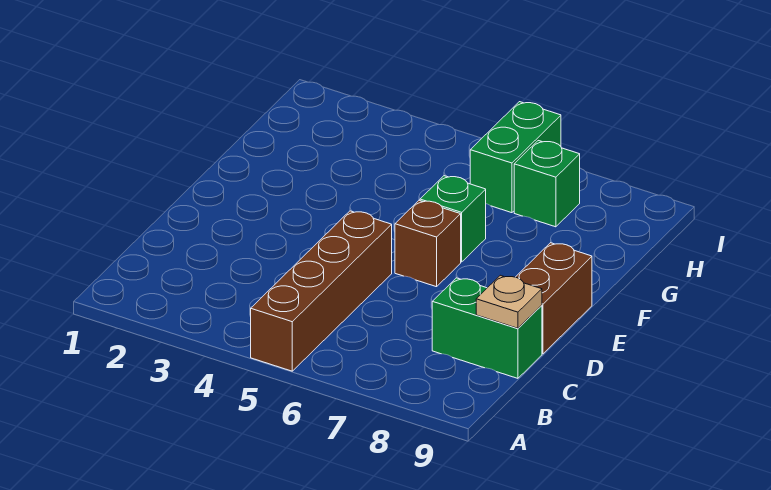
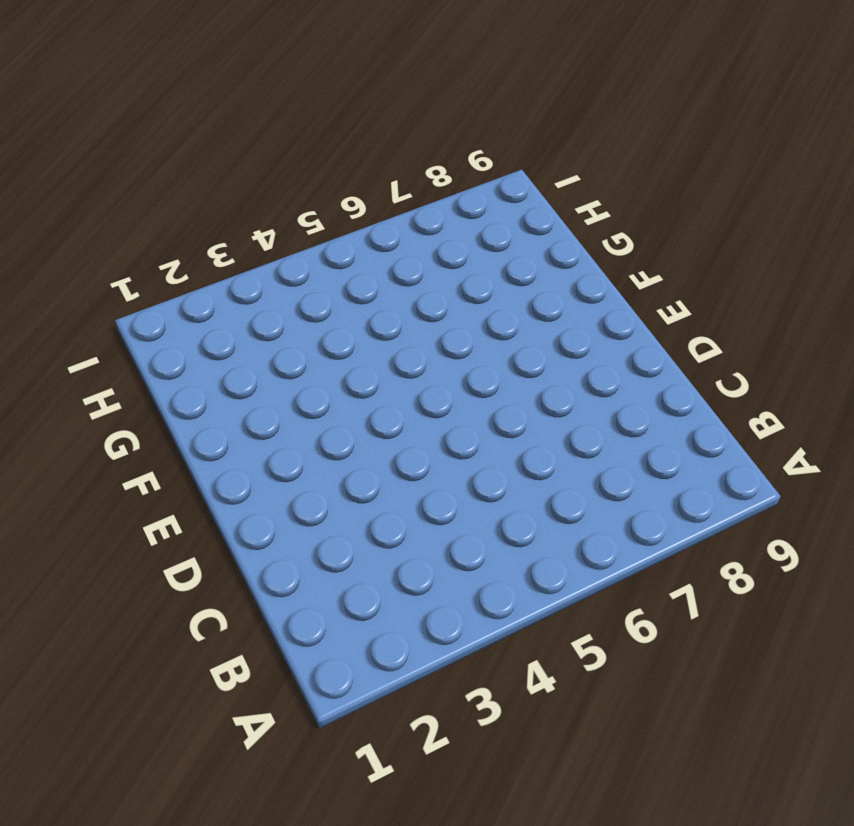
none -> brown 1x4 brick [251,211,392,371]
none -> green 1x2 brick [432,278,542,378]

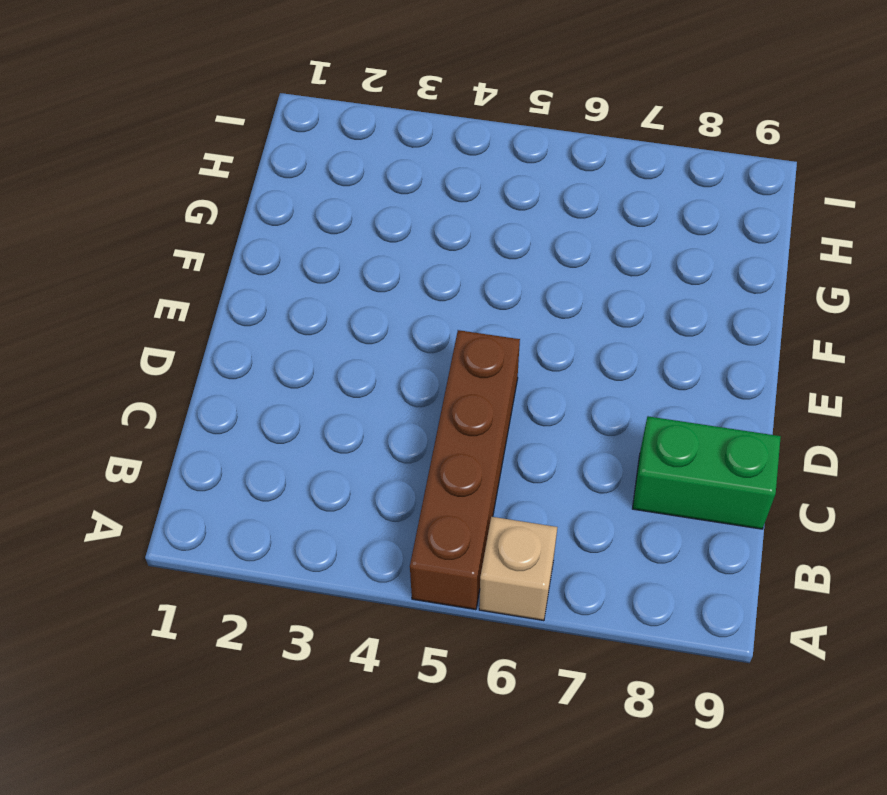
tan 1x1 brick [479,517,557,621] -> none
none -> brown 1x2 brick [516,243,592,354]
none -> brown 1x1 brick [395,200,461,287]

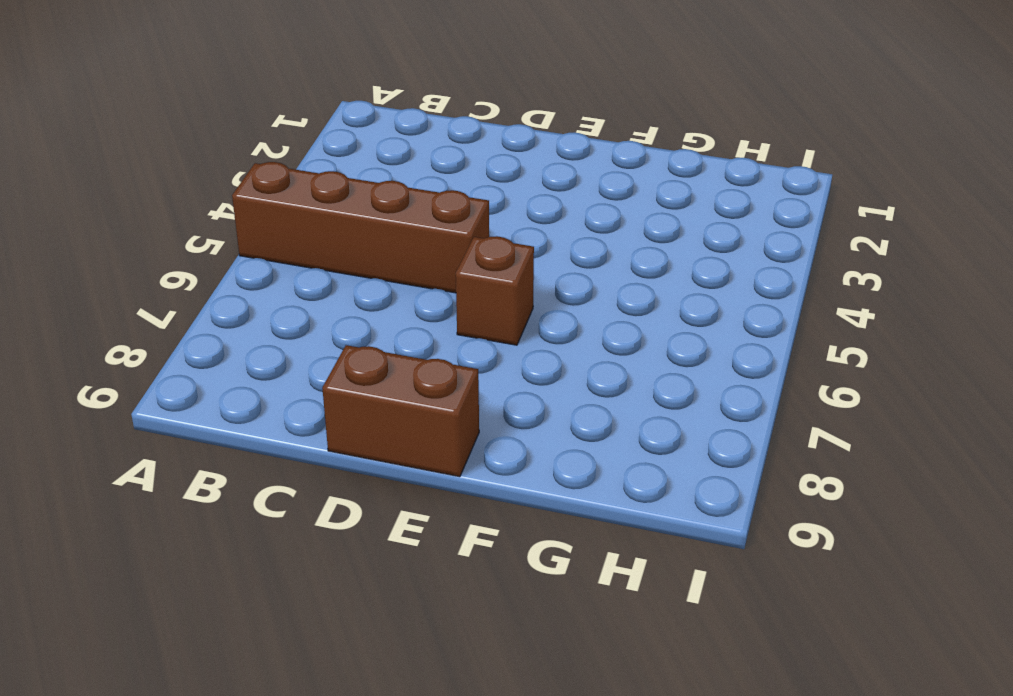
none -> green 1x2 brick [432,278,542,378]
none -> green 1x1 brick [420,176,486,262]

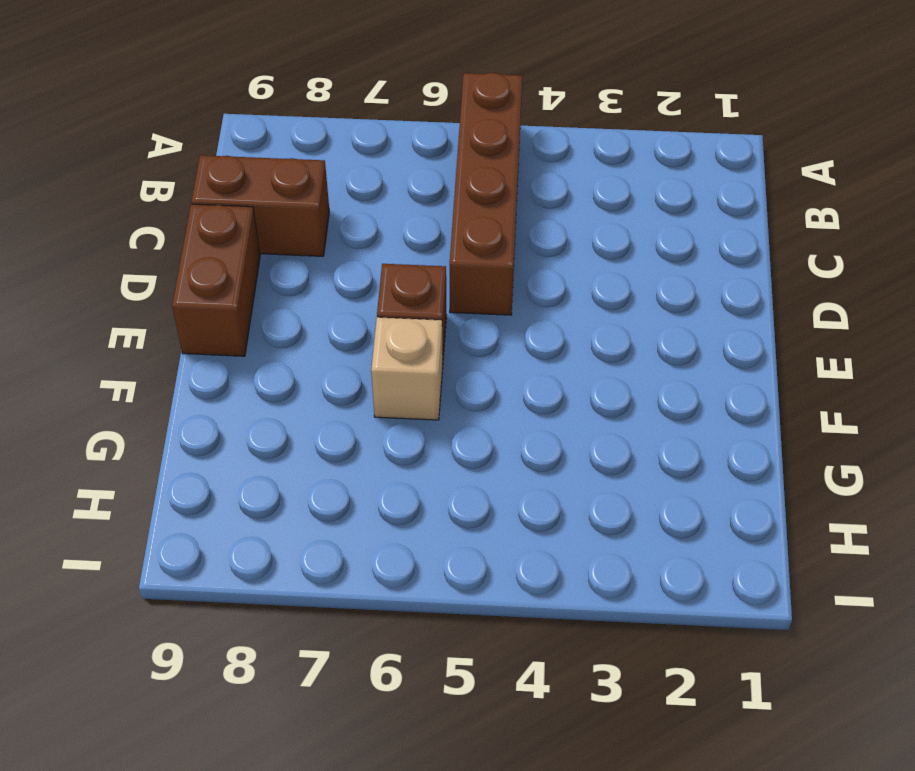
brown 1x2 brick [191,155,329,256] -> green 1x2 brick [432,278,542,378]
tan 1x1 brick [371,317,443,420] -> green 1x1 brick [420,176,486,262]
none -> green 1x2 brick [470,102,561,213]
none -> green 1x1 brick [514,141,580,227]

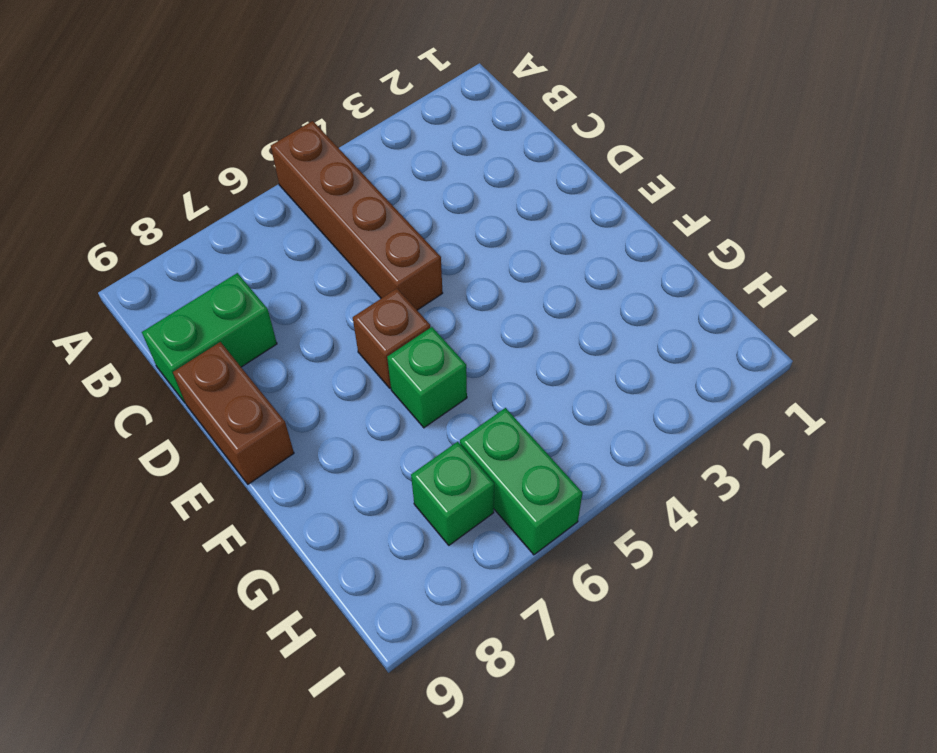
none -> tan 1x1 plate [476,275,542,328]

